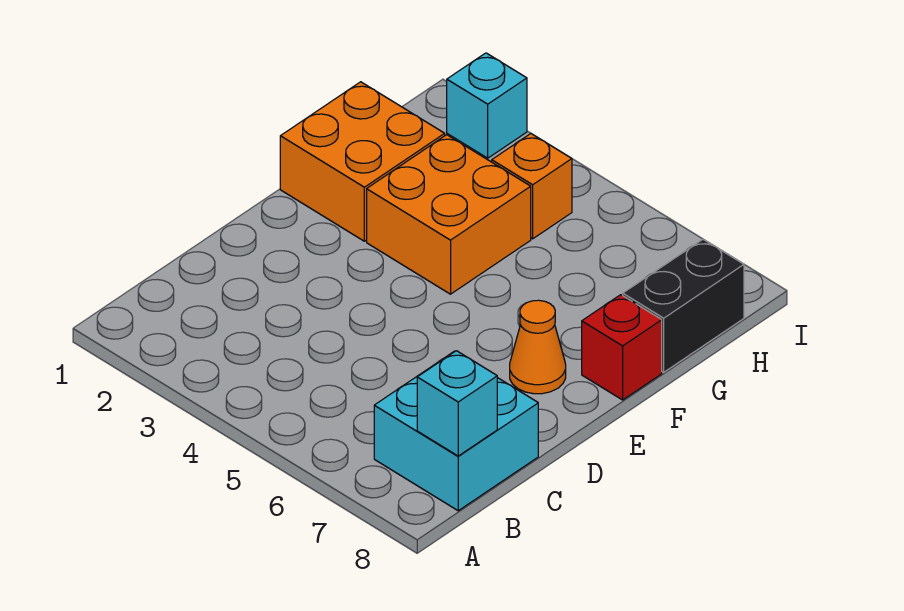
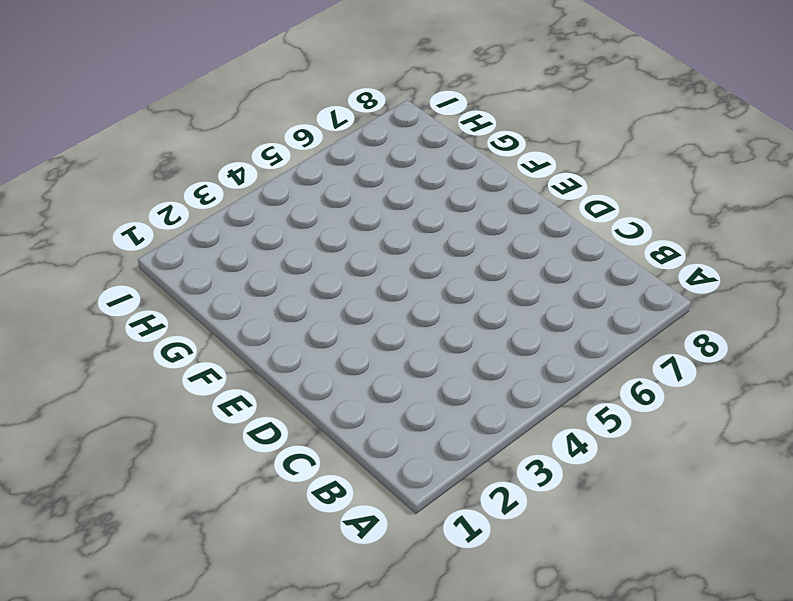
none -> cyan 2x2 brick [374,351,538,511]
none -> orange 1x1 cone [510,300,566,394]

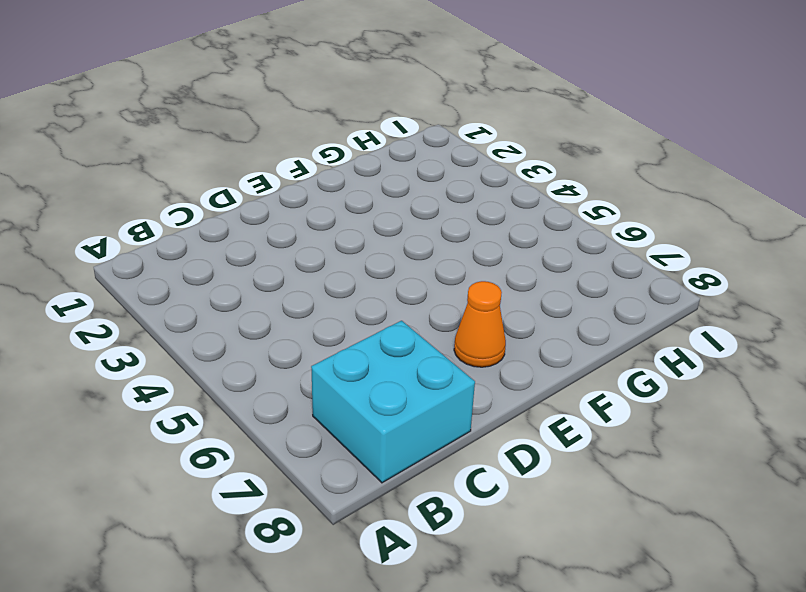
none -> orange 2x2 brick [280,82,445,241]
none -> orange 2x2 brick [367,135,531,294]

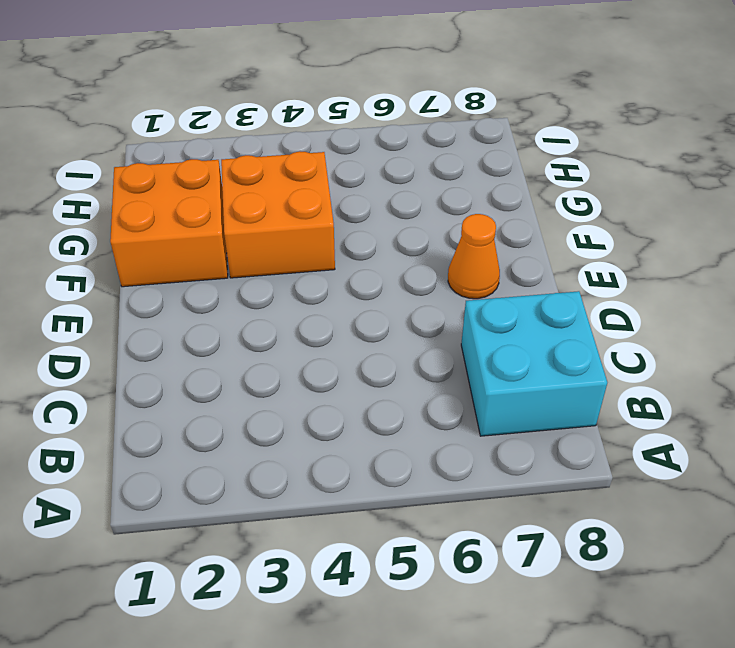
none -> red 1x1 brick [582,295,662,400]
none -> black 1x2 brick [623,239,744,372]

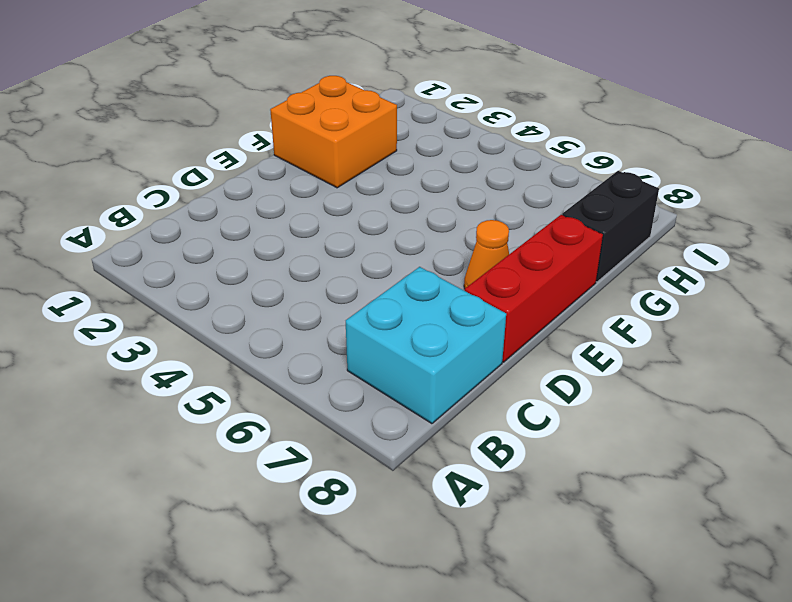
red 1x3 brick [465,215,603,362] -> red 1x1 brick [582,295,662,400]
none -> orange 2x2 brick [367,135,531,294]
none -> orange 1x1 brick [492,134,572,239]

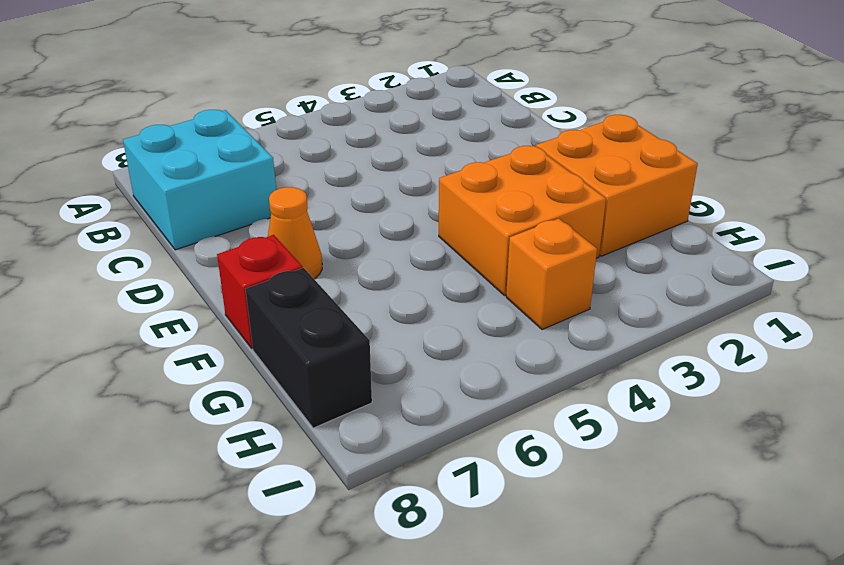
none -> cyan 1x1 brick [447,53,527,158]
none -> cyan 1x1 brick [417,351,497,456]

